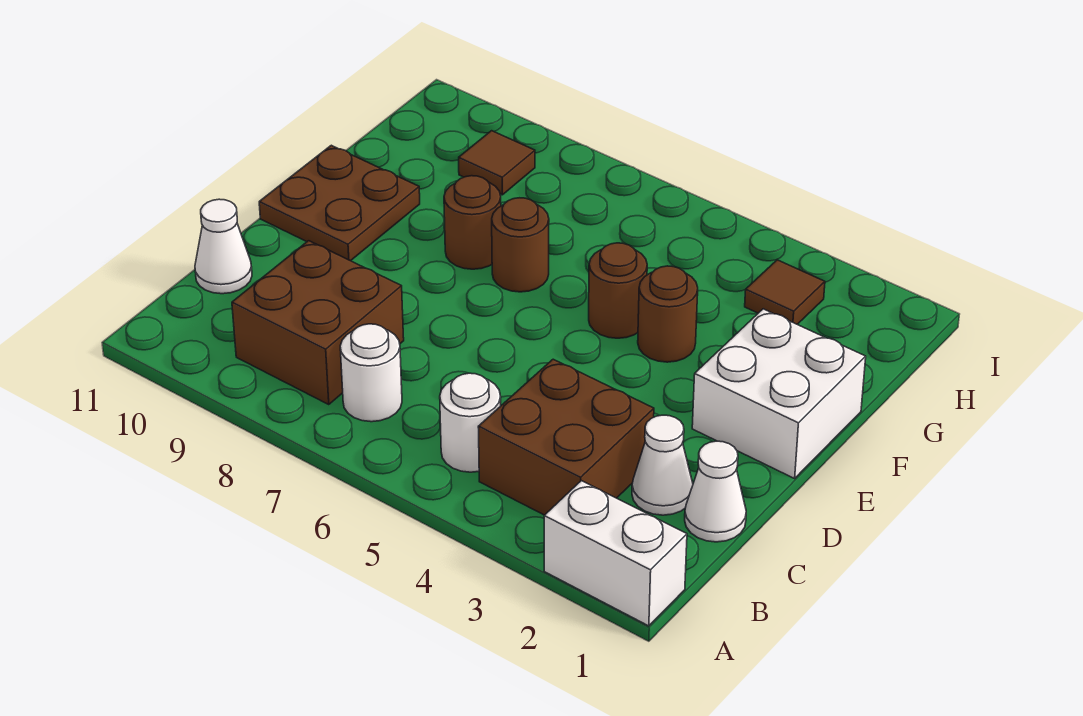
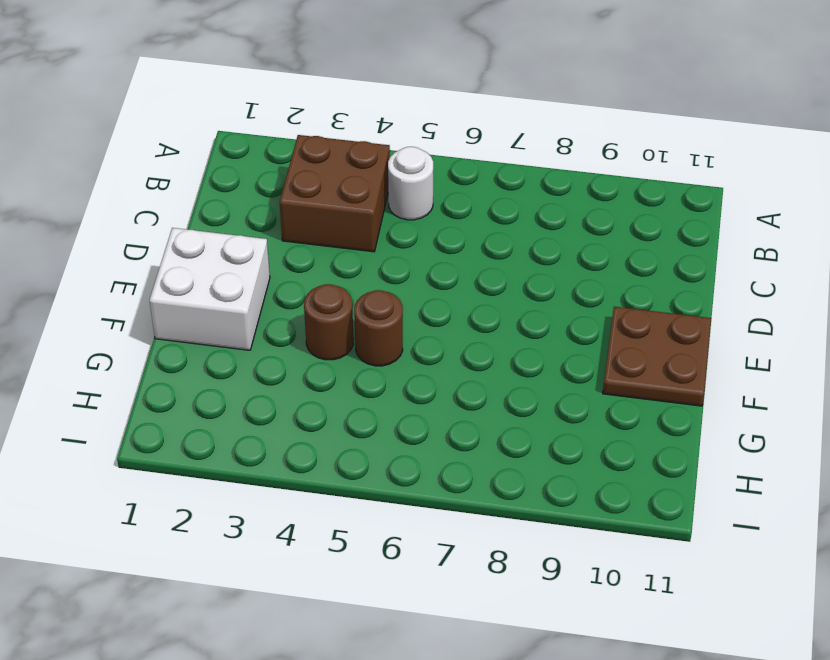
none -> white 1x2 brick [544,481,687,626]
none -> white 1x1 round brick [340,324,402,422]
none -> brown 2x2 brick [232,241,404,404]

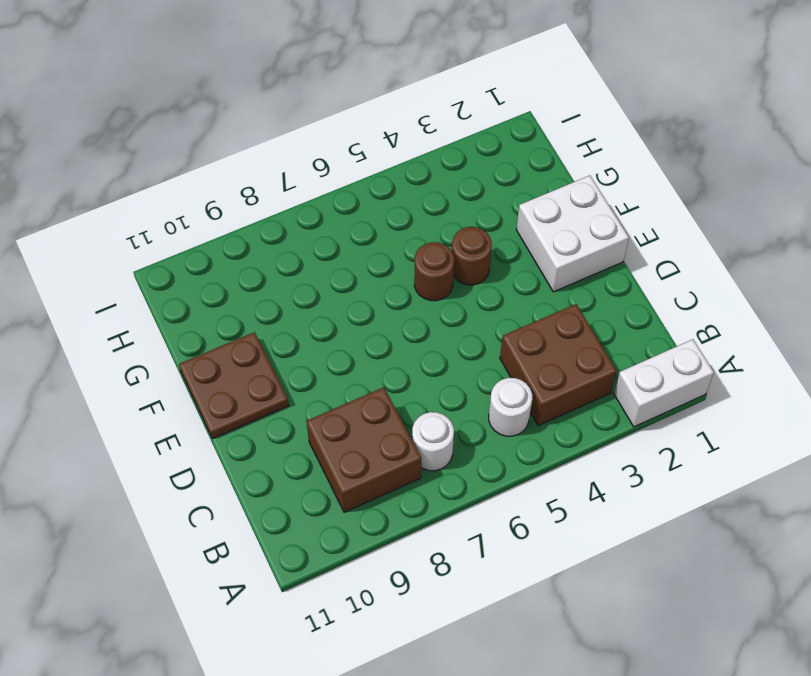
none -> white 1x1 cone [685,441,746,542]
none -> white 1x1 cone [632,415,693,515]
none -> white 1x1 cone [195,199,252,294]

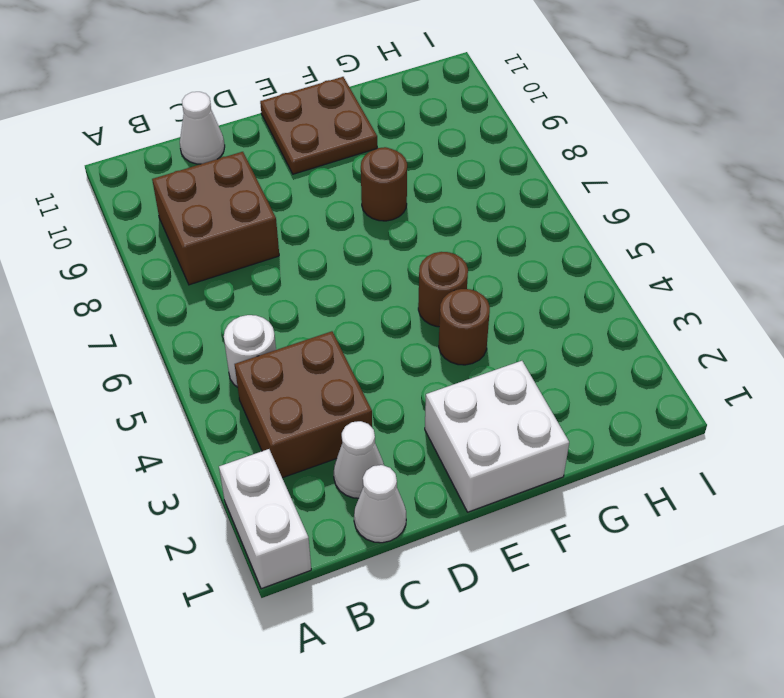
none -> white 1x1 round brick [340,324,402,422]
none -> brown 1x1 round brick [492,198,549,292]
none -> brown 1x1 tile [745,260,825,324]

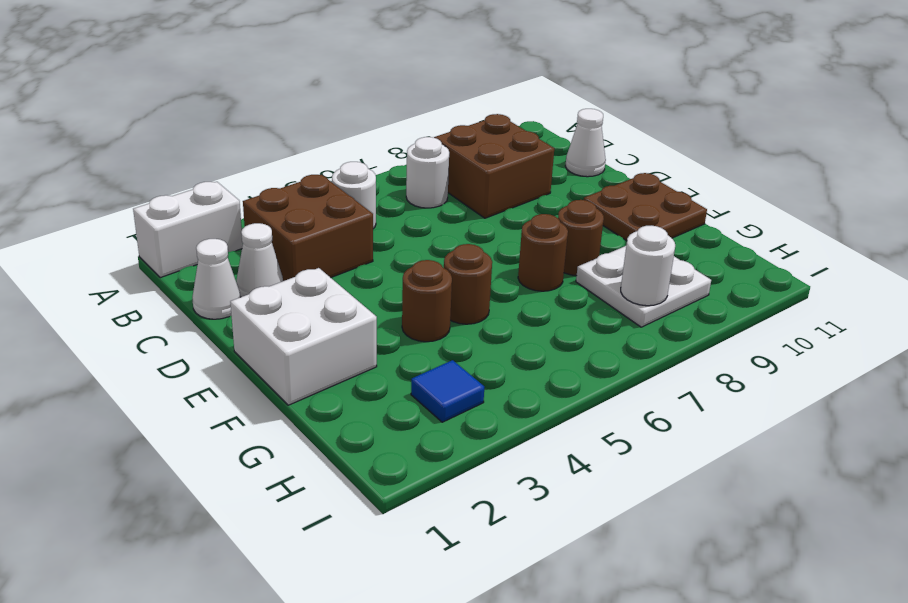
white 2x2 plate [576,246,711,327] -> brown 1x1 tile [459,131,535,195]
blue 1x1 tile [411,360,484,422] -> brown 1x1 tile [745,260,825,324]
white 1x1 round brick [621,226,675,306] -> none

